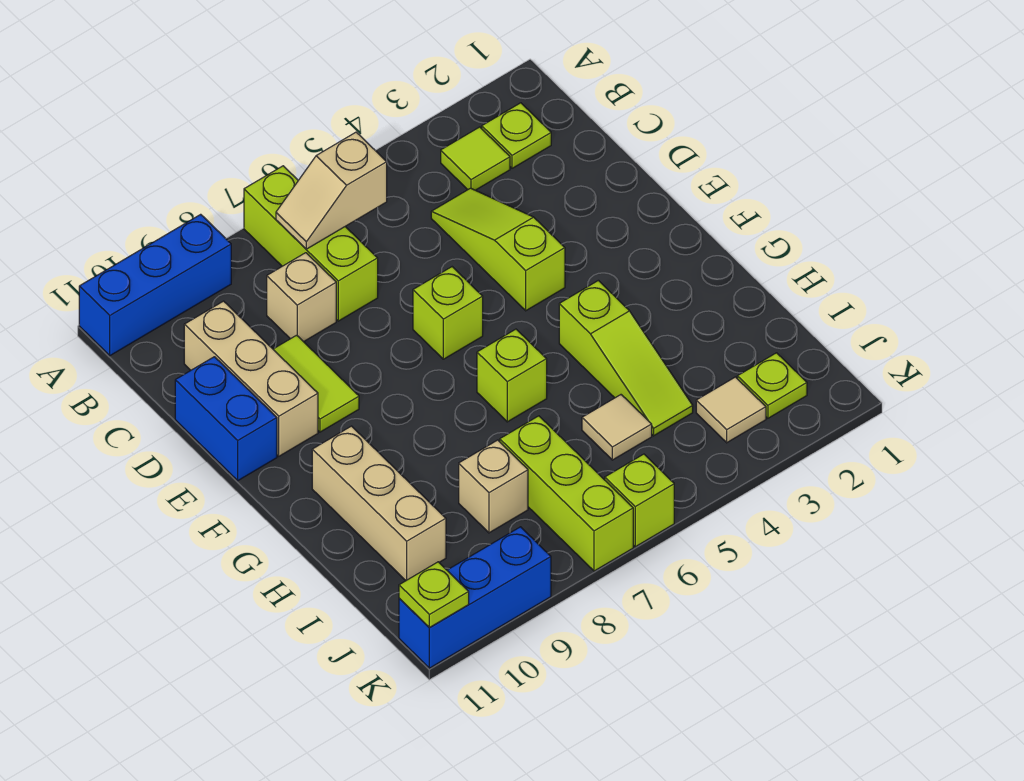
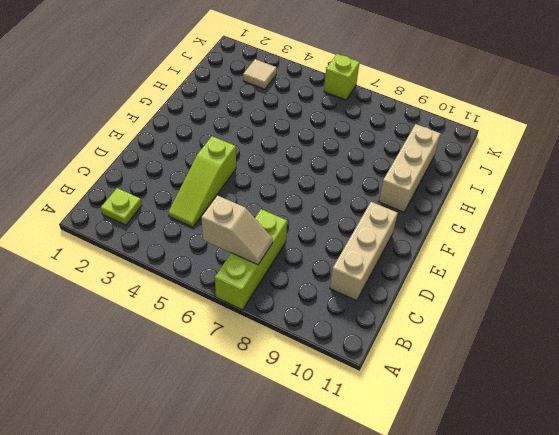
none -> blue 1x3 brick [79,214,231,356]
none -> lime 1x1 tile [441,127,510,190]
none -> tan 1x1 brick [267,253,336,342]

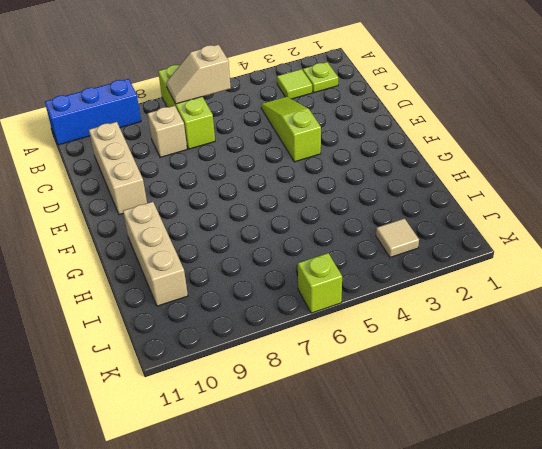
none -> lime 1x2 tile [273,335,359,432]
none -> blue 1x2 brick [175,357,277,481]
none -> lime 1x1 brick [413,267,483,359]

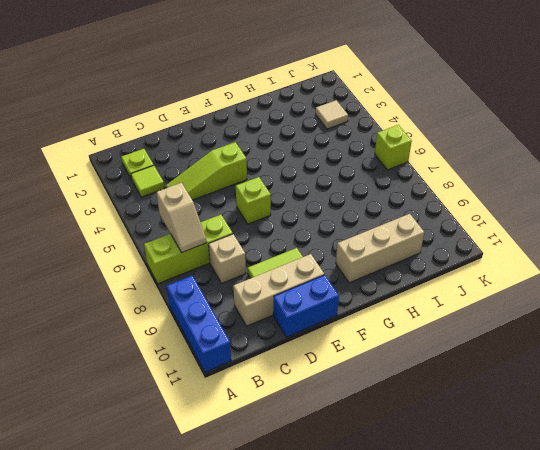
none -> lime 1x3 slope [559,280,693,436]
none -> lime 1x1 brick [477,329,547,422]
none -> tan 1x1 tile [582,395,652,460]

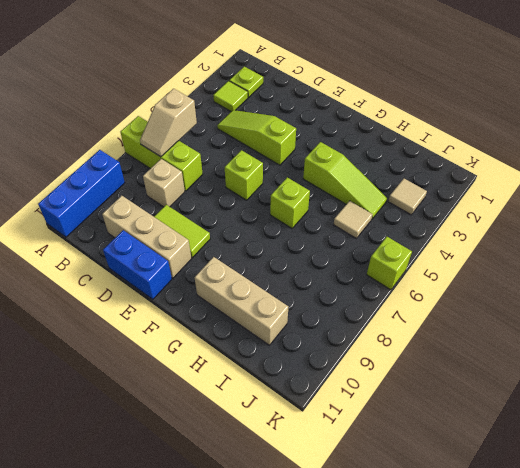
none -> lime 1x3 brick [500,416,633,571]
none -> tan 1x1 brick [459,440,528,533]
none -> lime 1x1 plate [737,353,807,418]

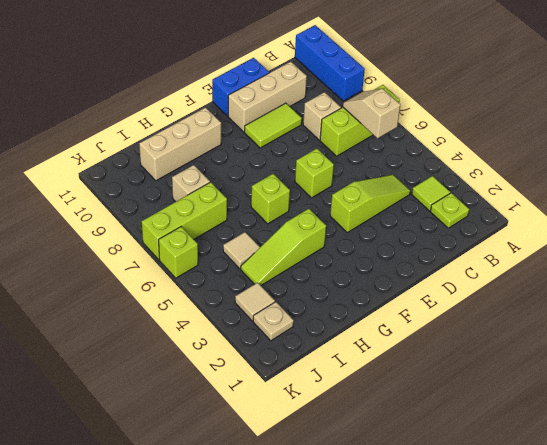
tan 1x1 plate [253,302,294,341] -> lime 1x1 plate [737,353,807,418]
none -> blue 1x3 brick [399,527,551,668]
none -> lime 1x1 plate [399,562,469,628]

